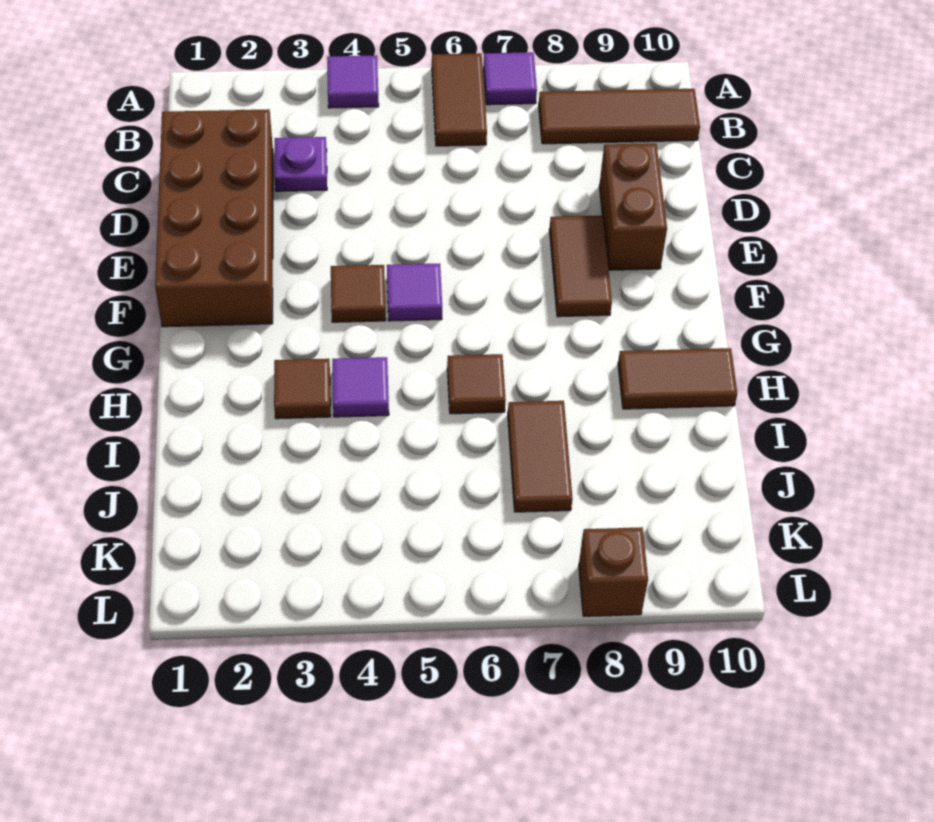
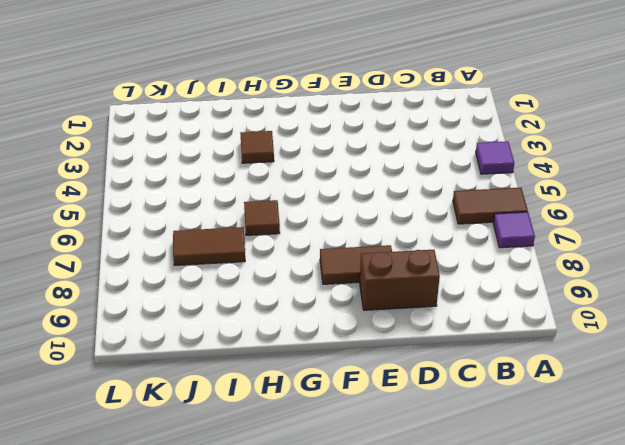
none -> brown 1x3 tile [539,89,700,144]
none -> brown 2x4 brick [155,109,273,327]
none -> purple 1x1 plate [274,137,327,191]

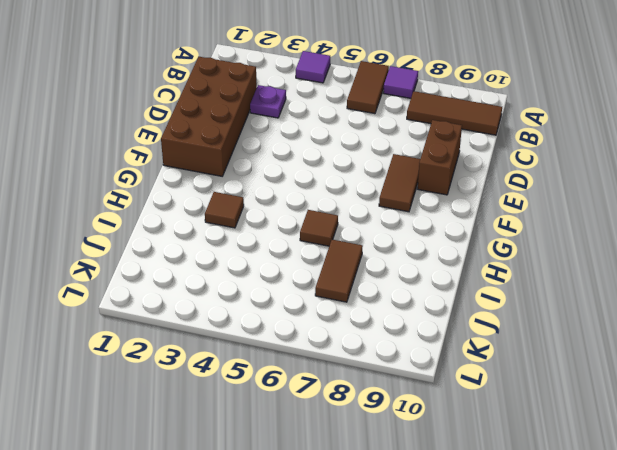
none -> brown 1x1 tile [331,265,386,322]
none -> purple 1x1 tile [387,263,442,321]
none -> purple 1x1 tile [332,357,389,417]

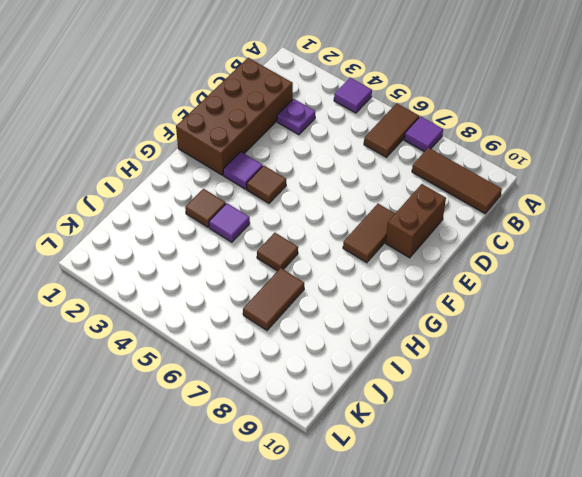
purple 1x1 tile [223,152,263,189] -> purple 1x1 tile moved to [387,263,442,321]
none -> brown 1x2 tile [618,348,737,409]
none -> brown 1x1 brick [579,527,648,616]

